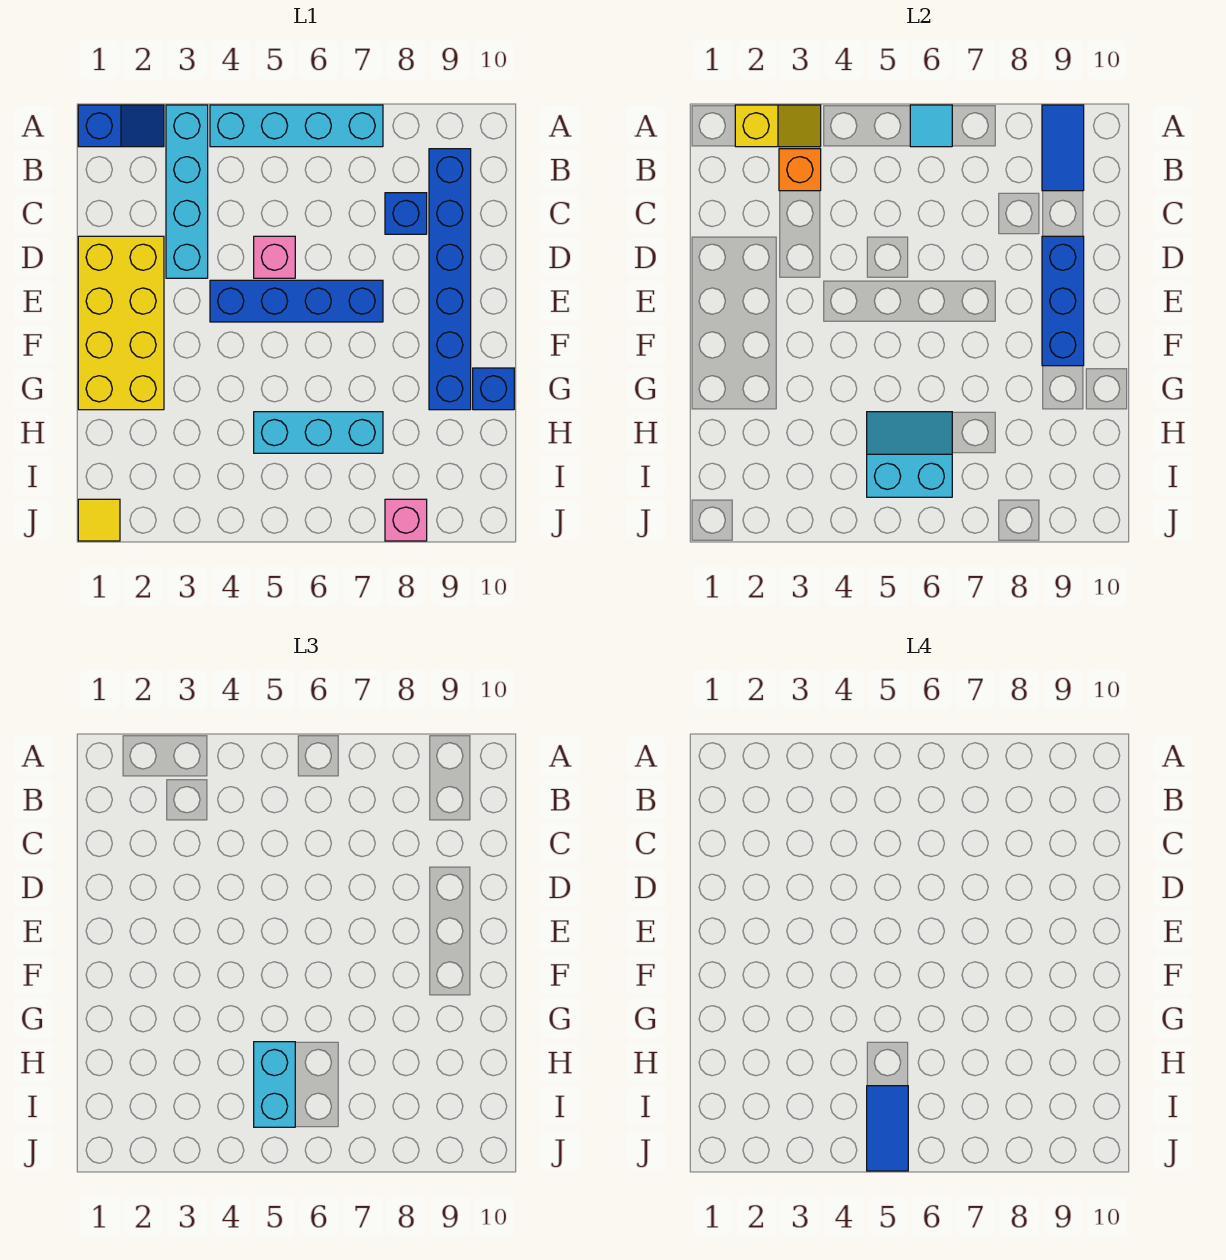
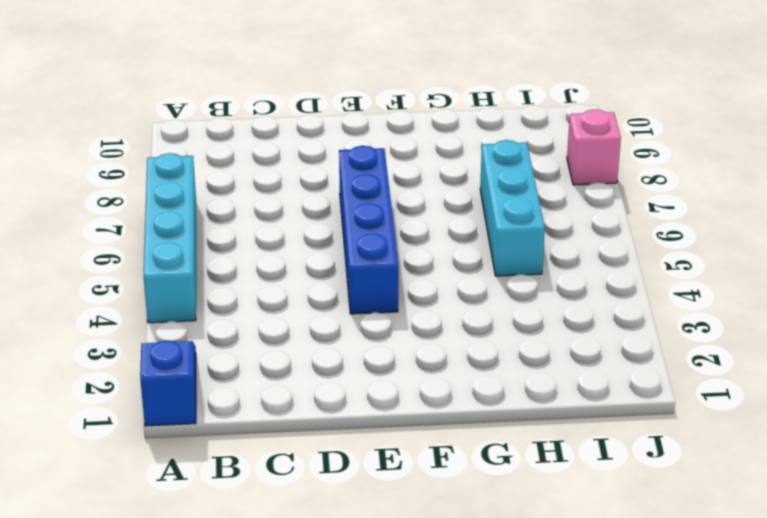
none -> cyan 1x4 brick [166,105,208,278]
none -> blue 1x6 brick [429,149,471,410]
none -> blue 1x1 brick [385,193,427,234]

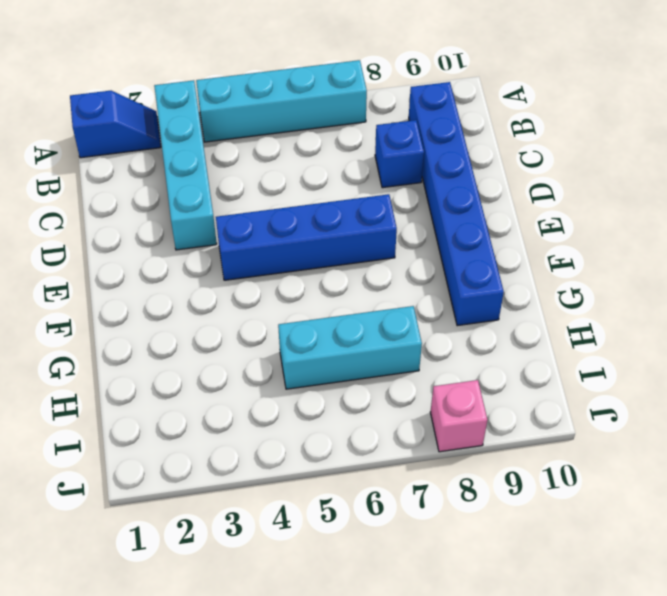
none -> yellow 2x4 brick [78,236,164,410]
none -> pink 1x1 brick [254,236,295,278]
none -> blue 1x1 brick [473,368,514,410]

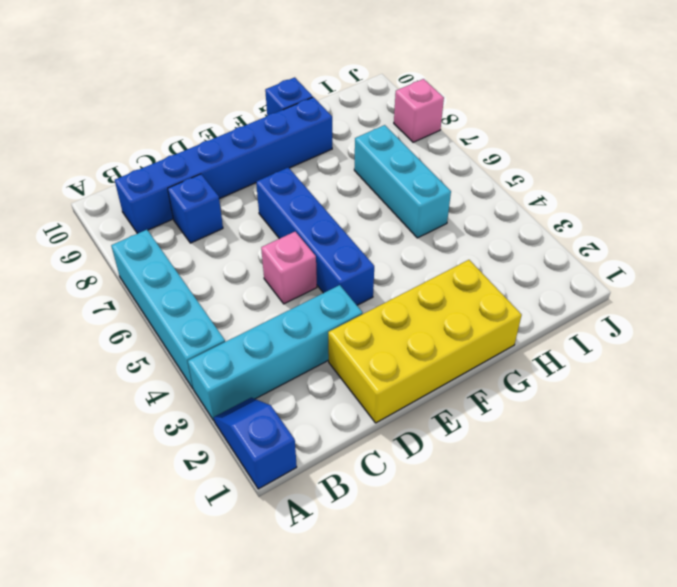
none -> yellow 1x1 tile [78,499,120,541]
none -> yellow 1x2 slope [735,105,821,147]
none -> cyan 1x1 tile [910,105,952,147]

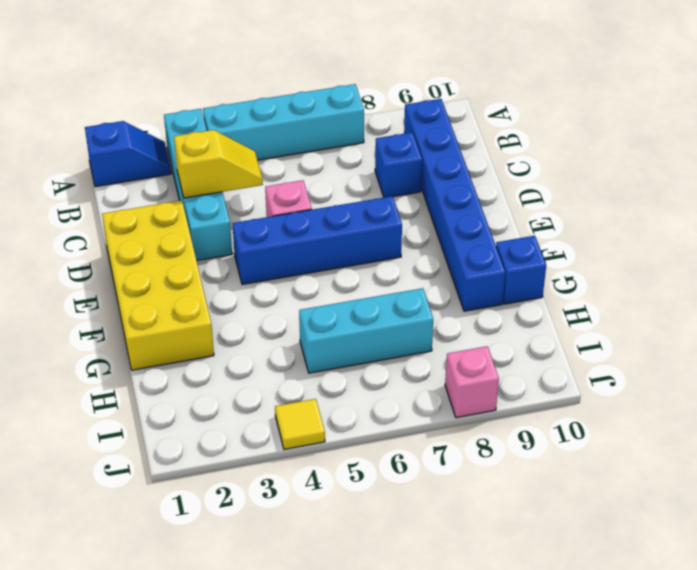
yellow 1x2 slope [174,130,263,198] -> yellow 1x2 slope moved to [735,105,821,147]
yellow 1x1 tile [275,399,325,449] -> yellow 1x1 tile moved to [78,499,120,541]
none -> cyan 1x1 tile [910,105,952,147]
none -> blue 1x2 tile [1042,105,1084,191]
none -> orange 1x1 brick [779,149,821,191]

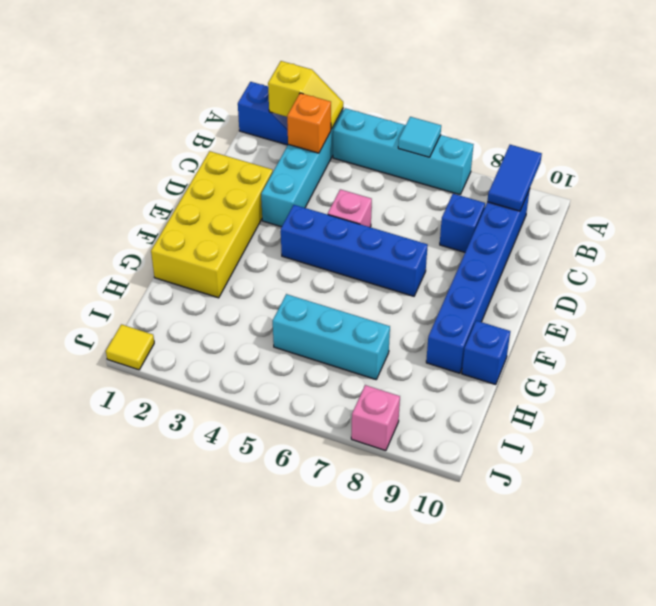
none -> blue 1x3 brick [1042,236,1084,366]
none -> cyan 2x2 slope [867,412,952,497]
none -> cyan 1x2 brick [254,1042,295,1127]

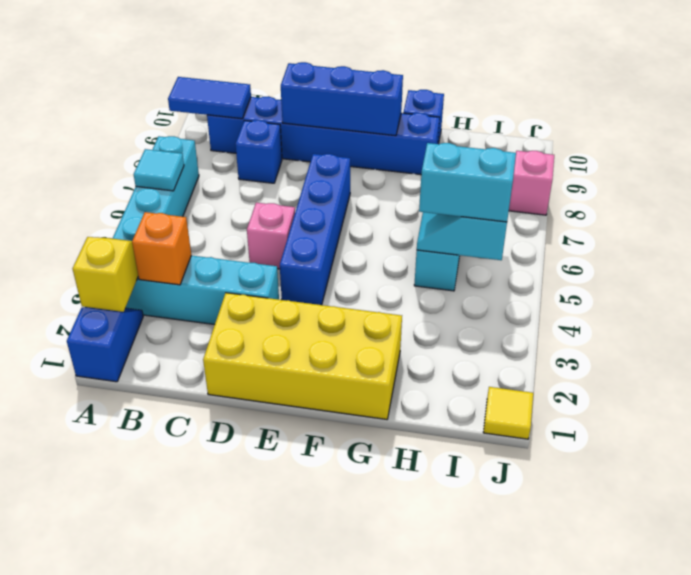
none -> blue 1x2 tile [867,1086,908,1171]

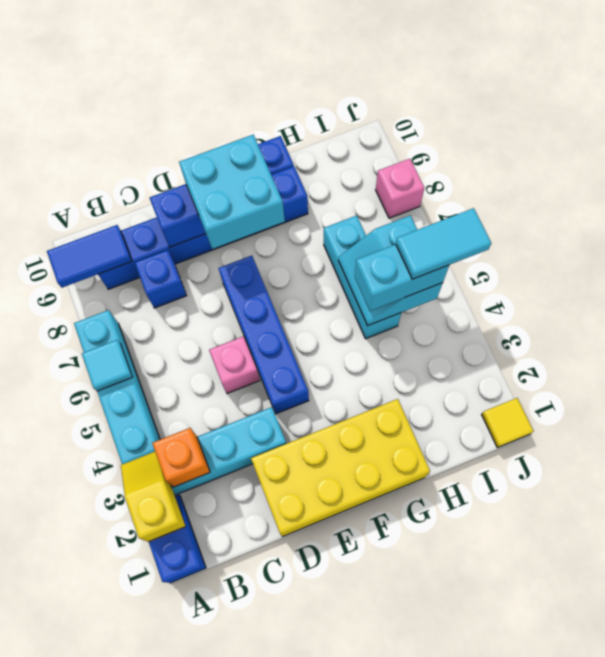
cyan 2x2 brick [179,135,285,249] -> none
cyan 1x2 tile [396,208,491,279] -> blue 1x2 tile [867,1086,908,1171]

